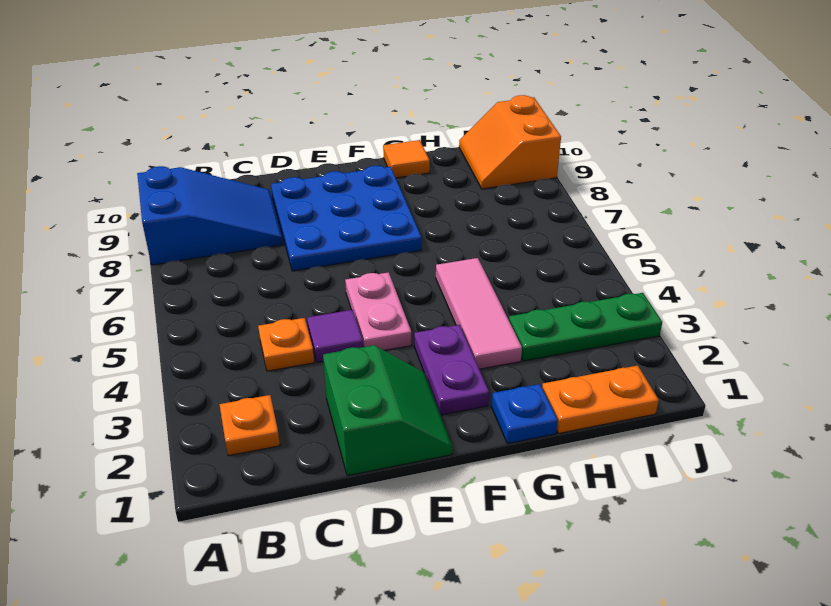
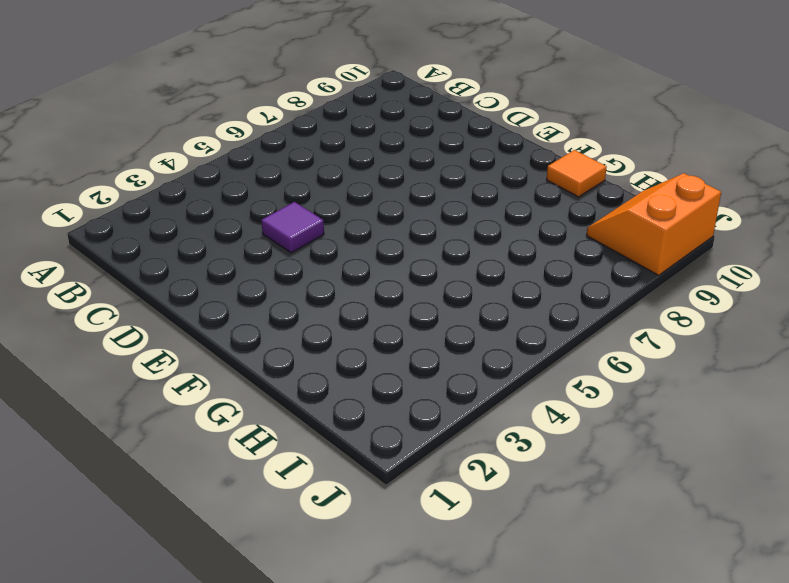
none -> blue 2x3 slope [137,166,283,265]
none -> orange 1x1 plate [219,395,280,456]
none -> orange 1x1 plate [258,318,314,371]

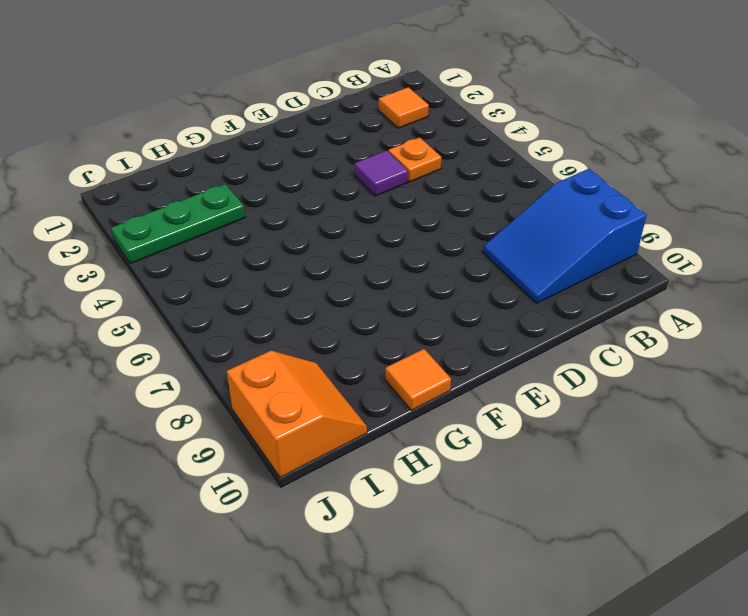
orange 1x1 tile [379,87,429,128] -> orange 1x1 plate [219,395,280,456]
none -> green 2x2 slope [323,345,453,476]
none -> blue 3x3 plate [271,166,421,271]
none -> pink 1x2 plate [345,272,411,351]

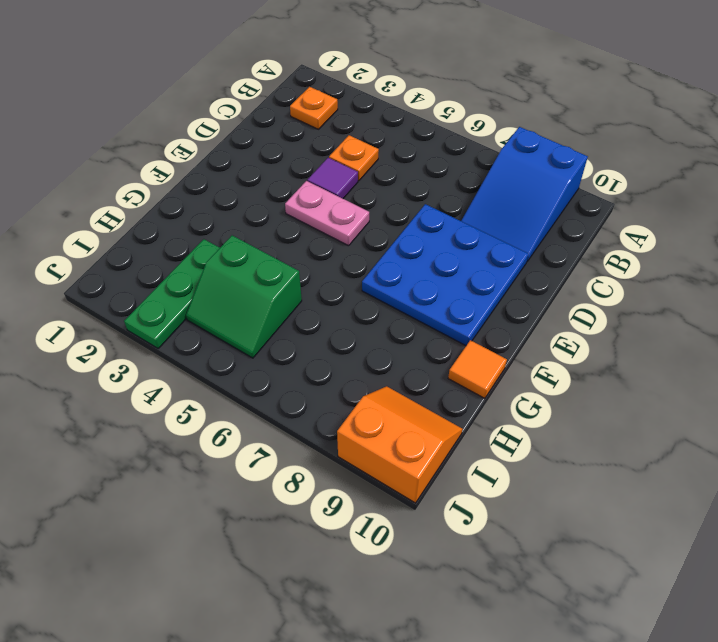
green 2x2 slope [186,235,302,358] -> green 2x2 slope moved to [323,345,453,476]
none -> purple 1x2 plate [414,325,489,415]
none -> blue 1x1 plate [491,384,558,444]
none -> pink 1x3 tile [436,258,522,369]

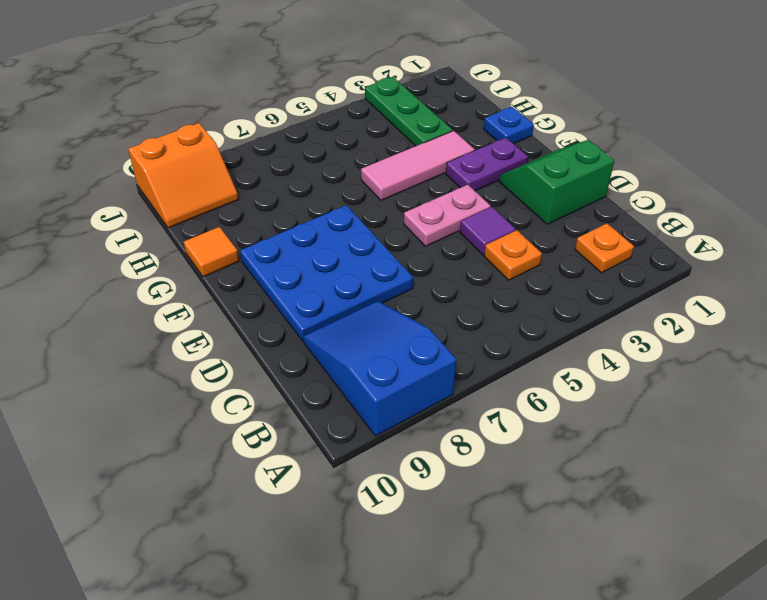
none -> orange 1x2 plate [542,365,659,433]

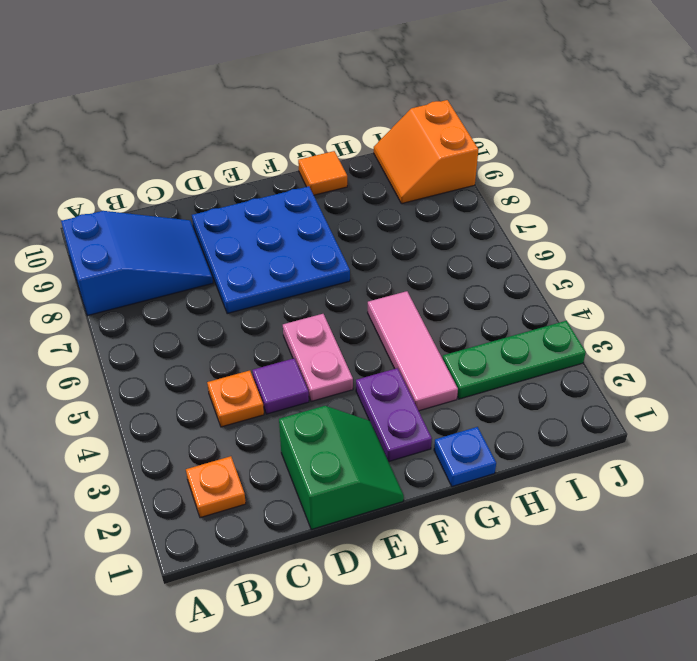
none -> orange 1x2 plate [542,365,659,433]

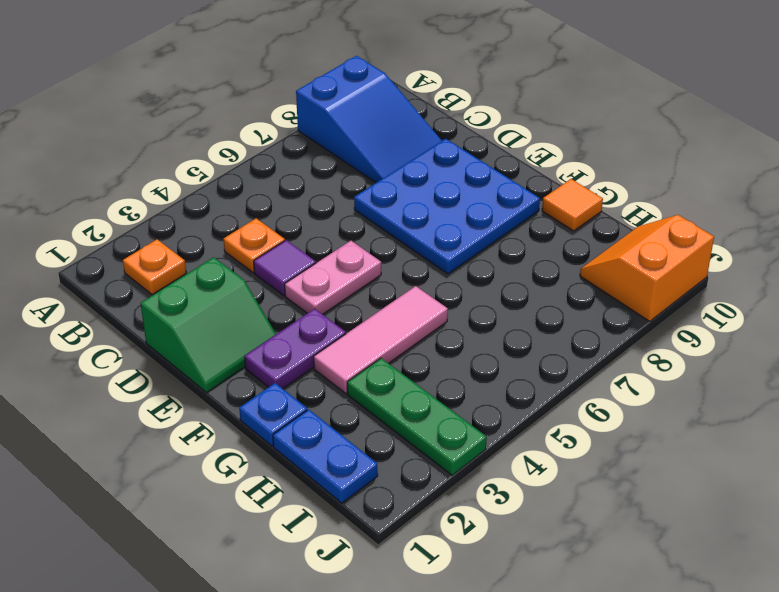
blue 1x2 plate [273,410,378,503] -> orange 1x2 plate [542,365,659,433]

